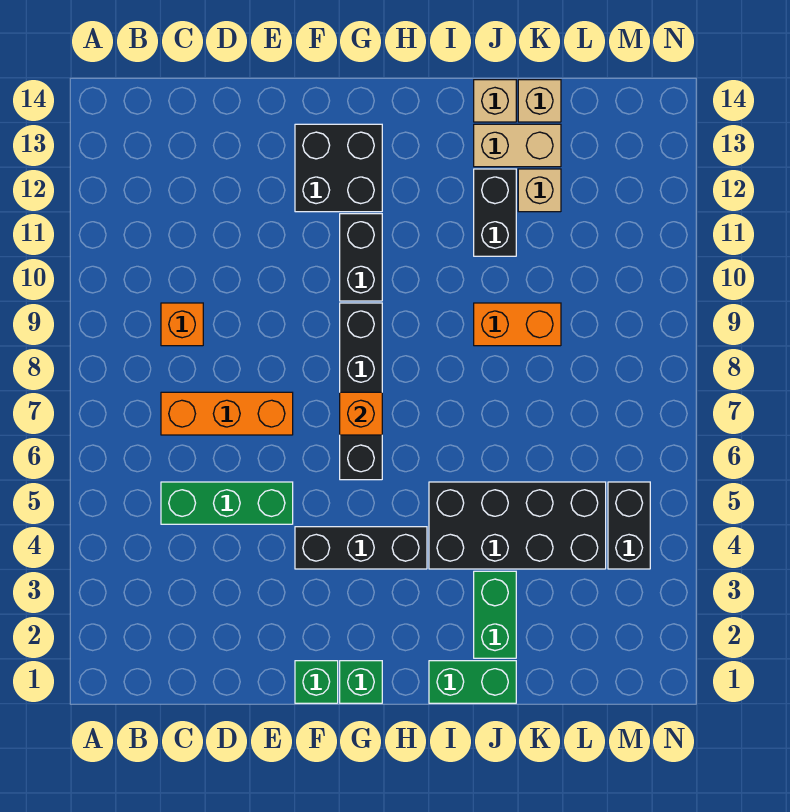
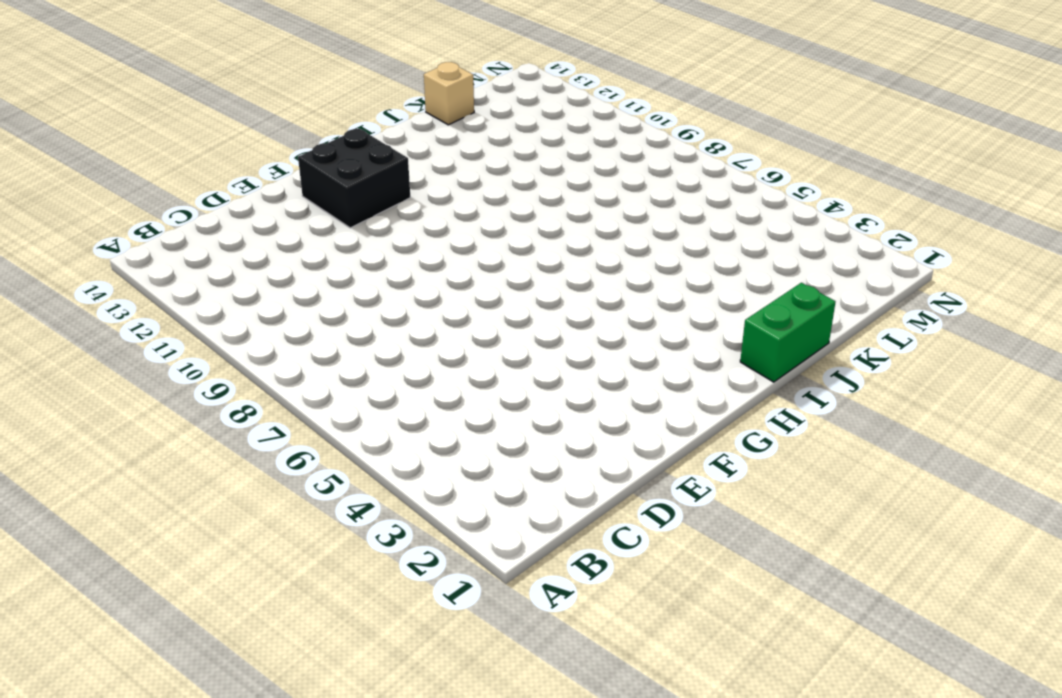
none -> green 1x3 brick [161,482,293,524]
none -> orange 1x3 brick [161,392,293,435]
none -> orange 1x1 brick [161,303,203,346]

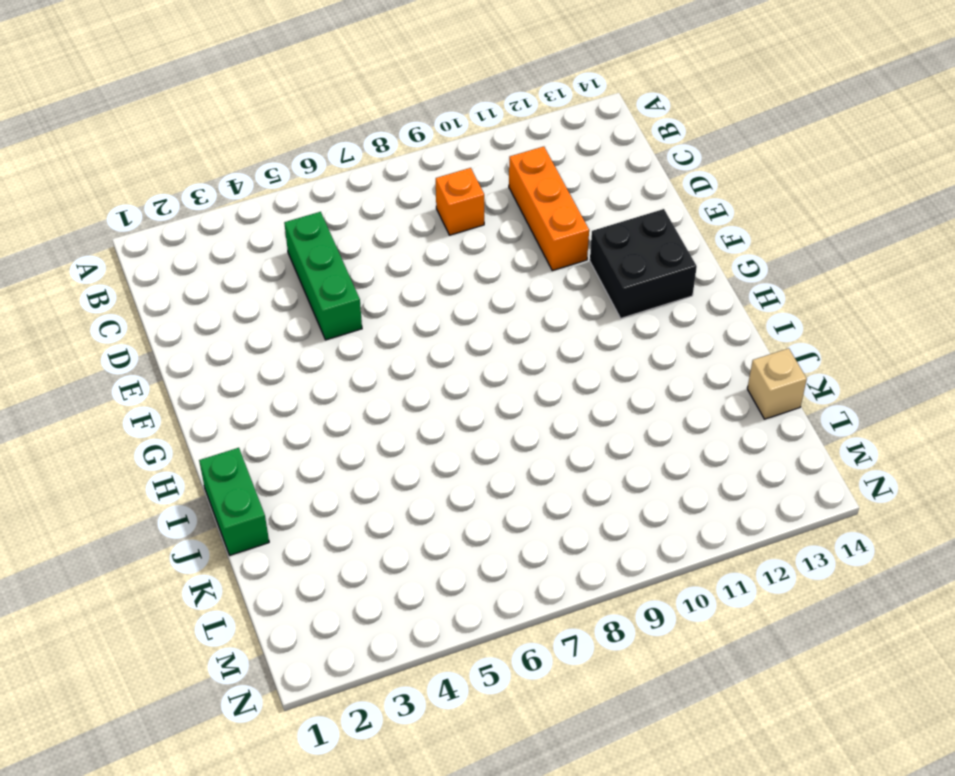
orange 1x3 brick [509,147,589,271] -> orange 1x3 brick moved to [161,392,293,435]
none -> green 1x1 brick [295,661,338,703]
none -> black 1x3 brick [295,527,427,569]
none -> green 1x1 brick [340,661,382,703]

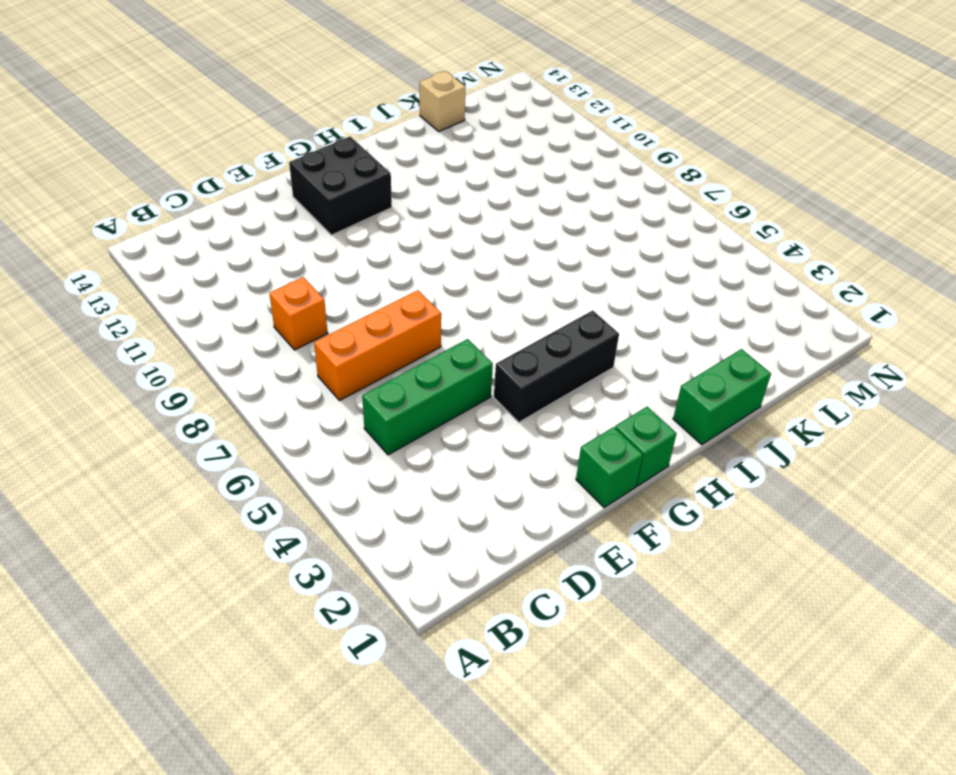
none -> black 1x4 brick [340,303,382,480]
none -> black 1x2 brick [340,214,382,301]
none -> black 2x4 brick [429,482,606,569]

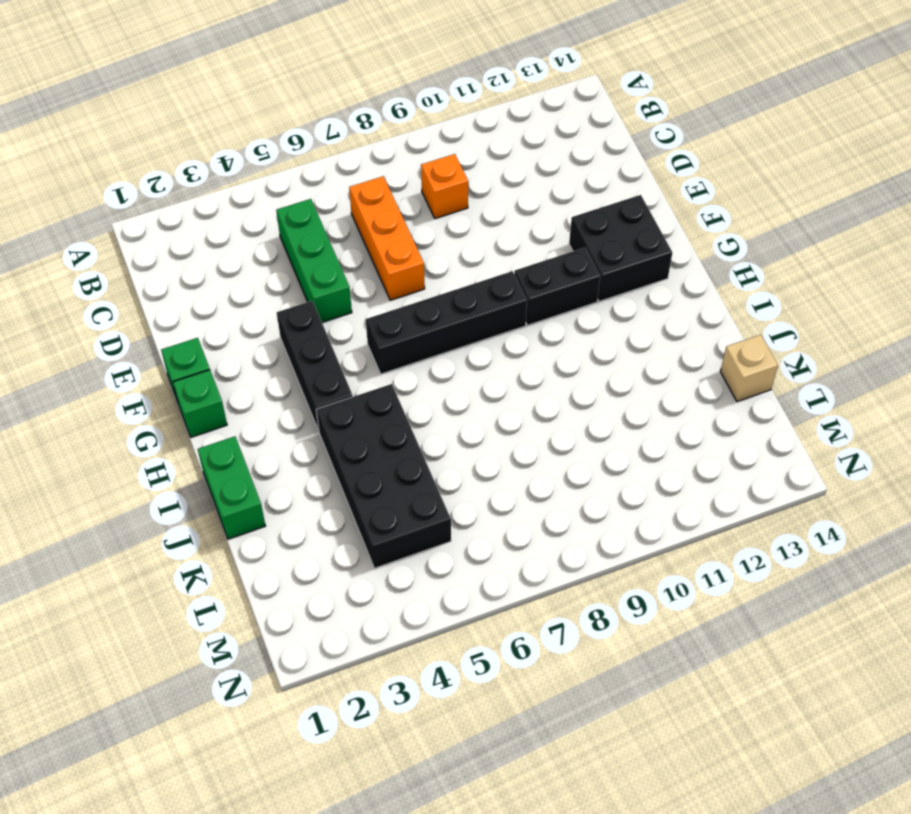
none -> green 1x2 brick [474,571,516,658]
none -> orange 1x2 brick [474,303,561,346]
none -> black 1x2 brick [474,169,516,256]

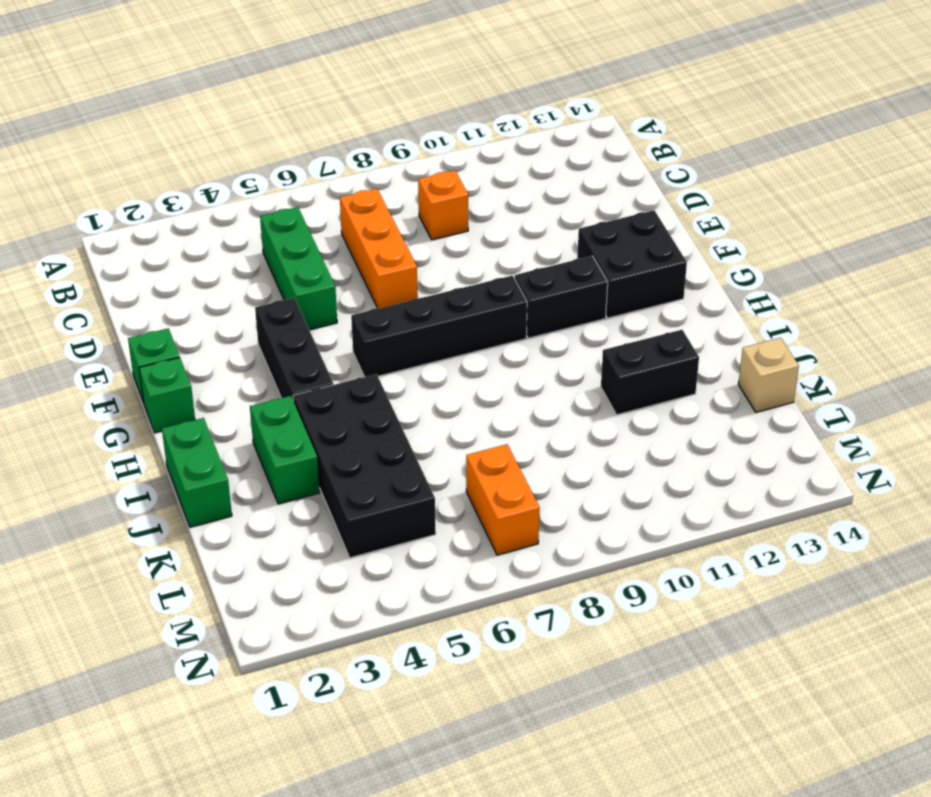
green 1x2 brick [250,396,320,504] -> green 1x2 brick turned to [474,571,516,658]
orange 1x2 brick [466,444,540,555] -> orange 1x2 brick moved to [474,303,561,346]
none -> tan 1x2 brick [474,124,561,167]
none -> tan 1x1 brick [474,80,516,122]
none -> tan 1x1 brick [518,169,561,212]

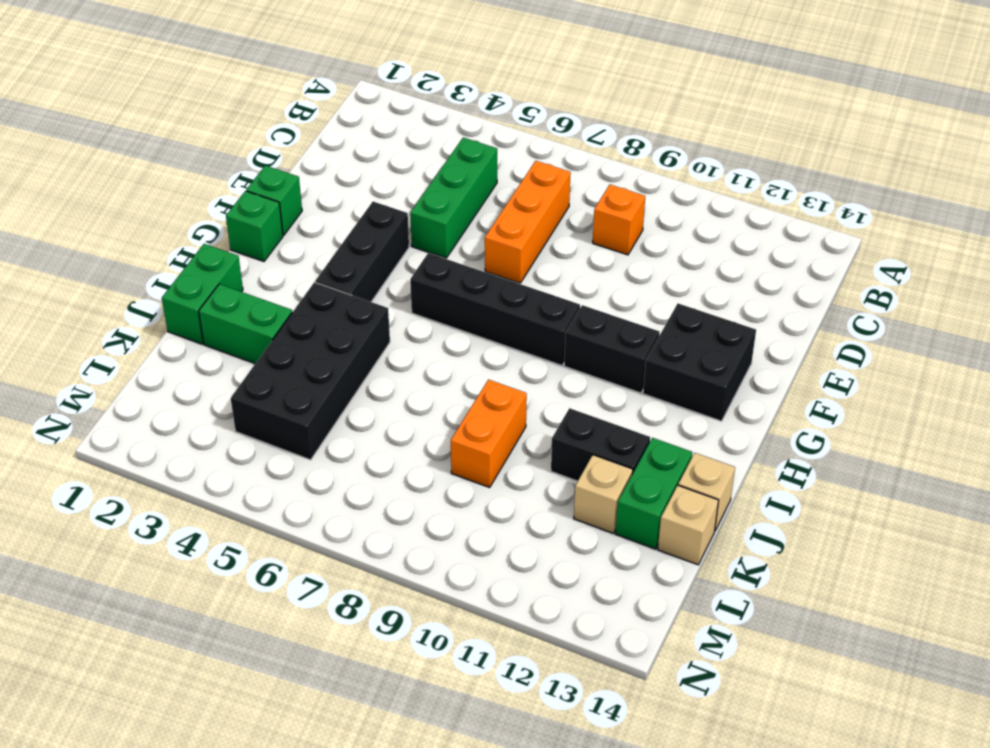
green 1x2 brick [616,438,692,549] -> tan 1x2 brick [474,124,561,167]
none -> black 1x2 brick [608,482,650,569]
none -> orange 1x1 brick [340,392,382,435]

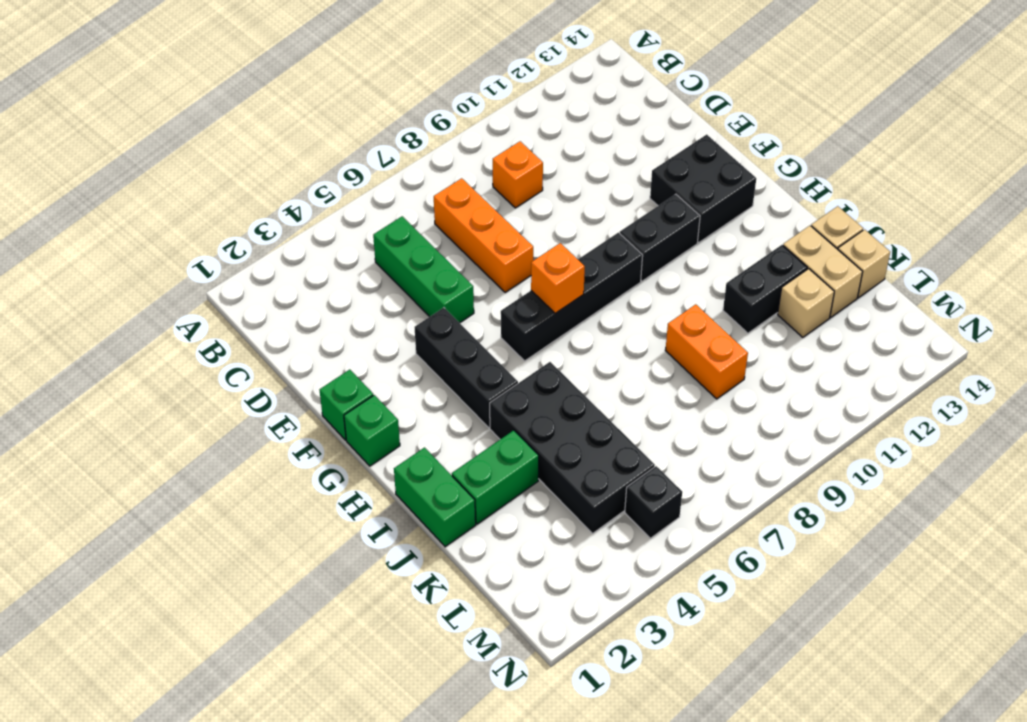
black 1x1 brick [625,466,682,538] -> black 1x2 brick [608,482,650,569]

